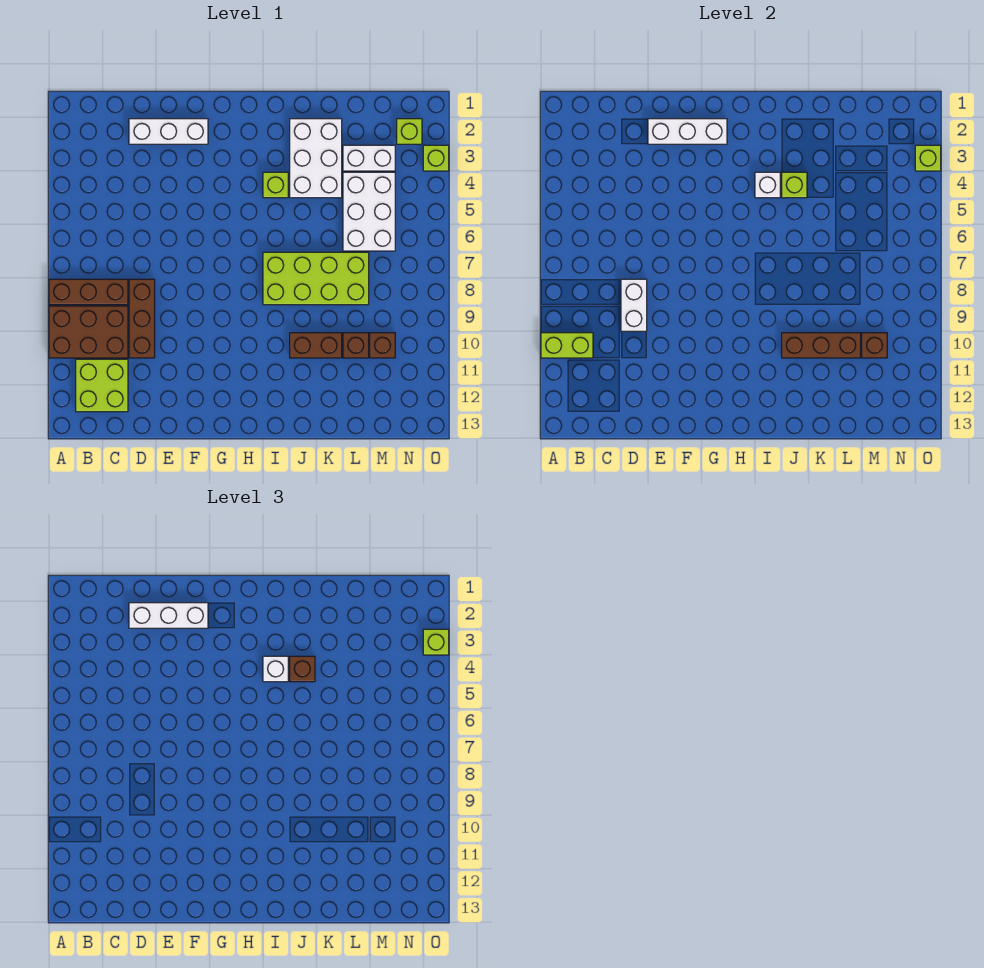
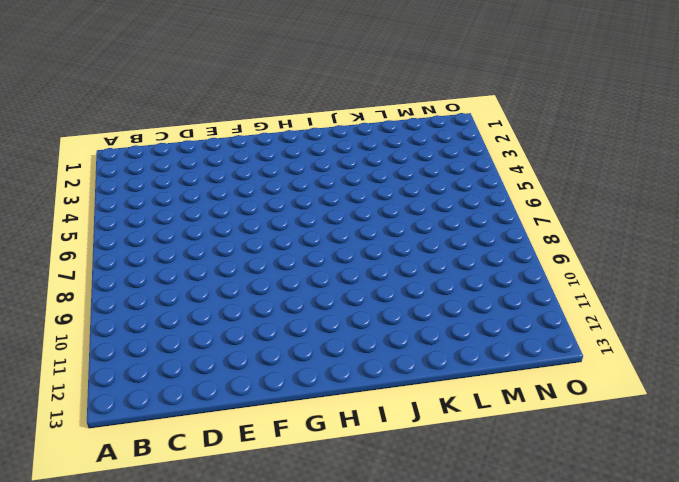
none -> brown 1x3 brick [49,279,128,305]
none -> brown 2x3 brick [49,306,128,358]
none -> lime 2x2 brick [76,359,128,412]

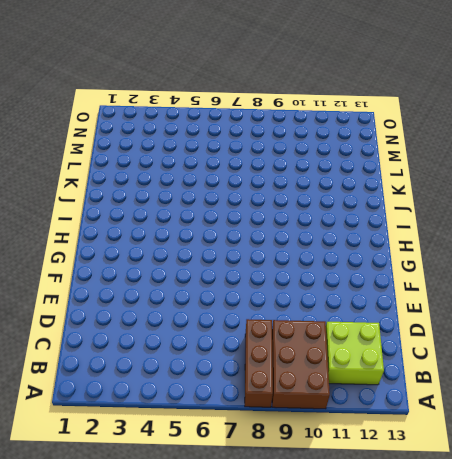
none -> white 1x3 brick [129,119,208,144]
none -> brown 1x3 brick [129,279,155,358]
none -> lime 1x1 brick [263,172,288,198]

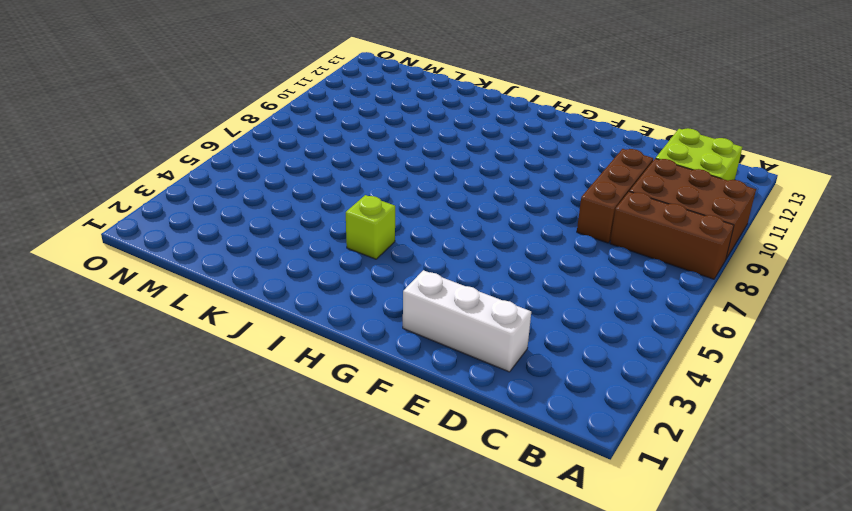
none -> lime 2x4 brick [263,252,369,305]
none -> white 2x3 brick [290,119,342,198]
none -> brown 1x2 brick [290,333,342,358]

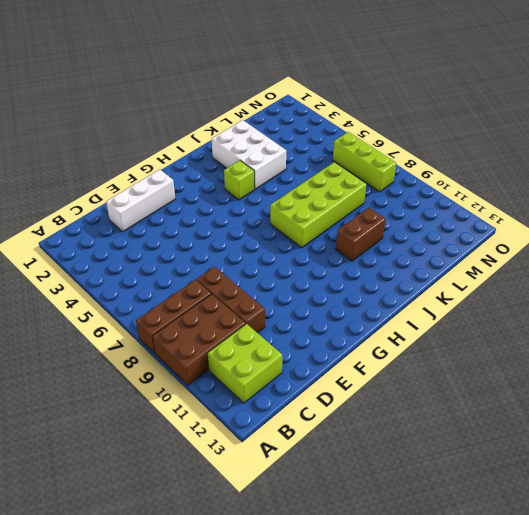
lime 1x3 brick [333,132,396,192] -> none
none -> white 1x2 brick [343,145,395,171]
none -> white 2x3 brick [343,172,395,251]
none -> brown 1x1 brick [343,333,369,358]

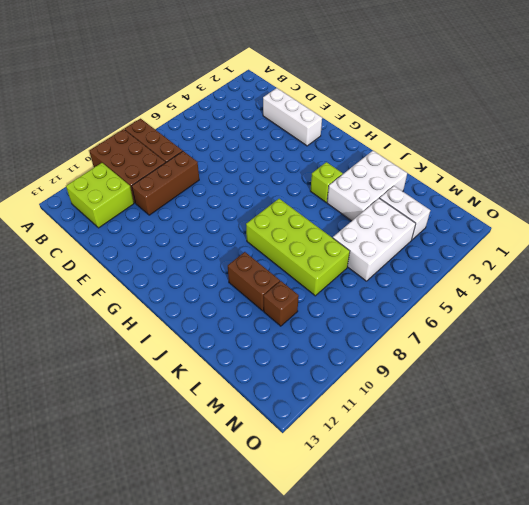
none -> brown 1x1 brick [370,333,395,358]
none -> lime 1x1 brick [397,119,422,144]
none -> lime 1x1 brick [423,145,449,171]

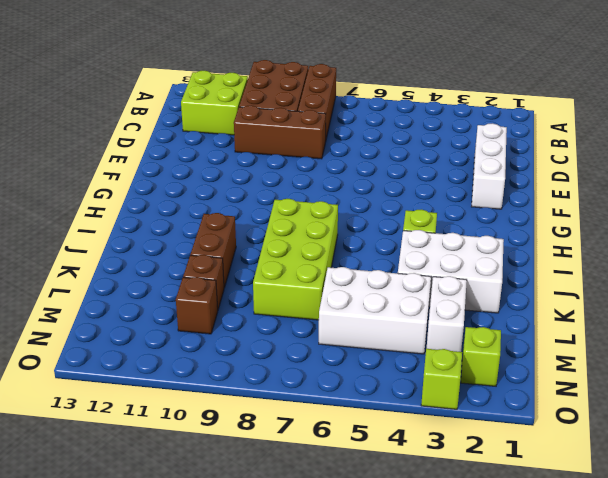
none -> lime 1x2 brick [541,333,593,358]
none -> white 1x2 brick [621,279,647,331]
none -> white 1x3 brick [648,119,727,144]

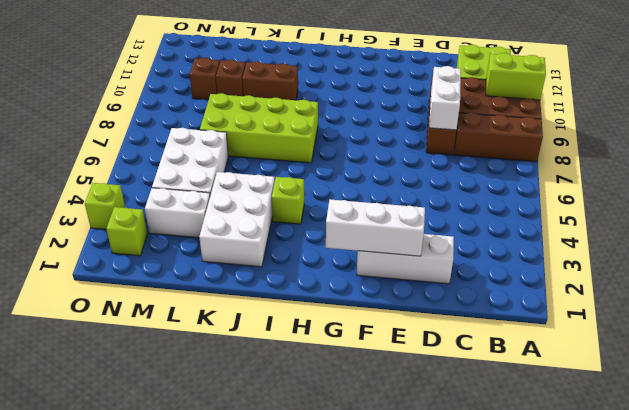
none -> white 1x1 brick [755,172,780,198]
none -> lime 1x1 brick [782,172,807,198]
none -> brown 1x3 brick [782,333,861,358]

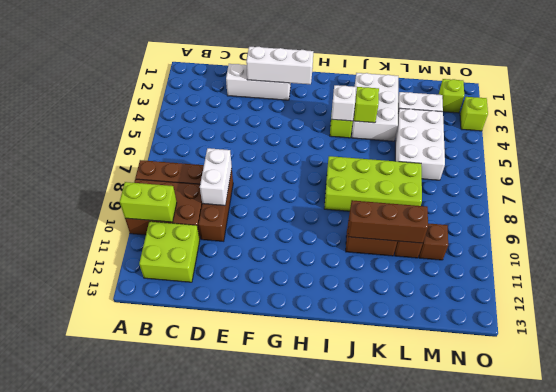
none -> brown 1x1 brick [862,333,887,358]
none -> lime 1x1 brick [915,145,941,171]
none -> white 1x3 brick [129,603,208,628]

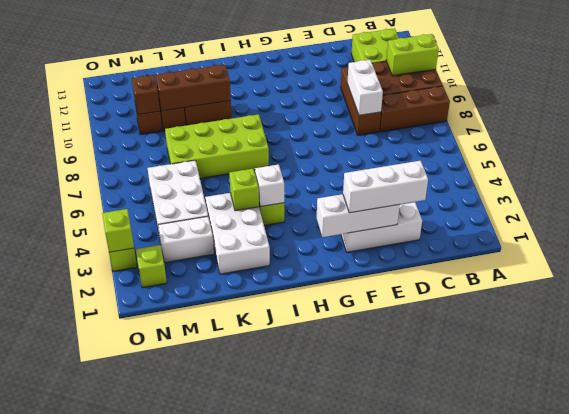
none -> white 1x1 brick [263,656,288,682]
none -> brown 1x1 brick [290,656,315,682]
none -> lime 1x1 brick [423,629,449,655]

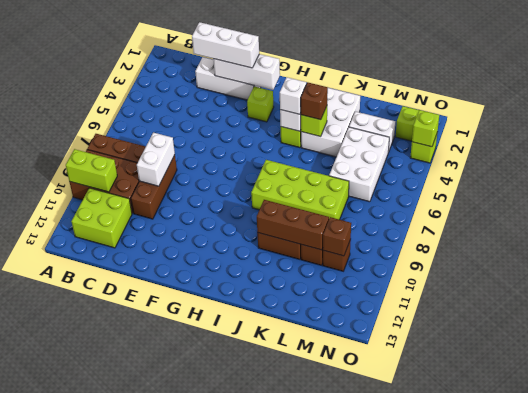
lime 1x1 brick [247,86,274,122] -> lime 1x1 brick moved to [423,629,449,655]

